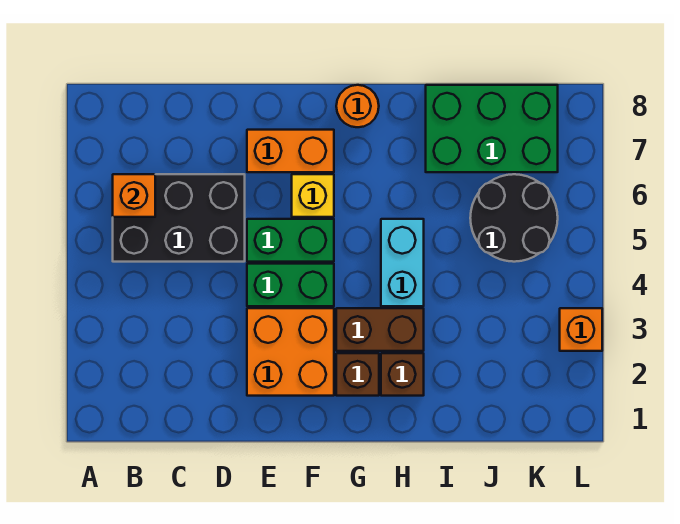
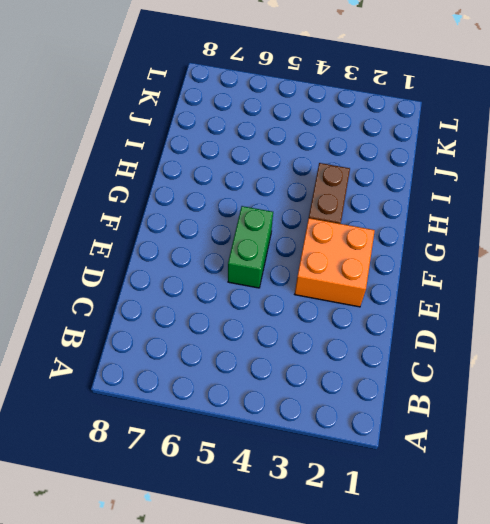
none -> black 2x3 brick [113,174,245,262]
none -> green 1x2 brick [247,264,334,306]
none -> orange 1x2 brick [247,130,334,172]

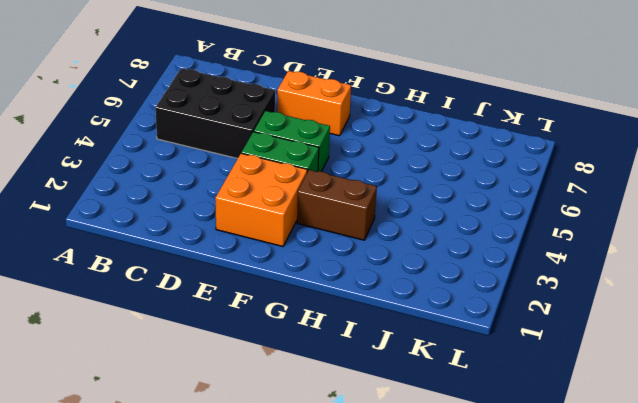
none -> yellow 1x1 brick [292,174,334,217]
none -> brown 1x1 brick [336,353,379,396]
none -> orange 1x1 round brick [336,85,379,127]

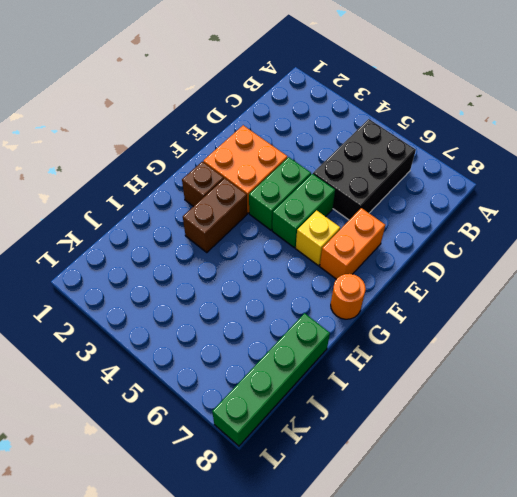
green 1x4 brick [212,313,330,446] -> green 2x3 brick [426,85,558,172]
none -> brown 1x1 brick [381,353,424,396]
none -> cyan 1x2 brick [381,219,424,306]
none -> black 2x2 round brick [470,174,558,262]

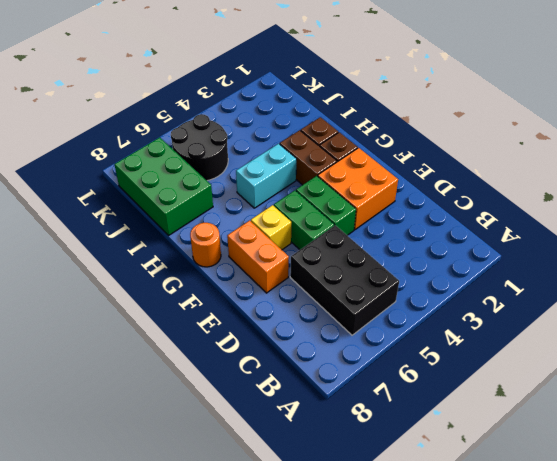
none -> orange 1x1 brick [560,308,602,351]
none -> orange 1x1 brick [113,174,155,217]

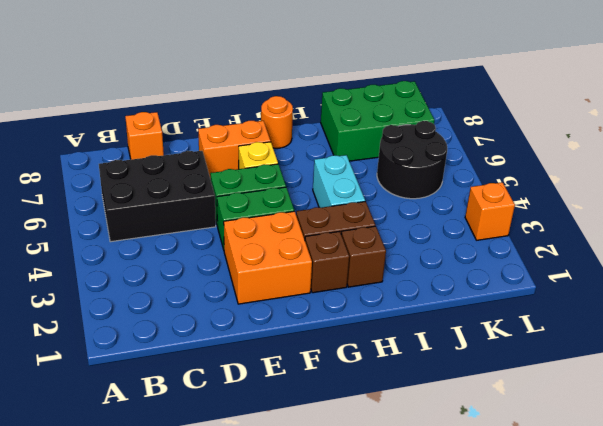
orange 1x1 brick [125,112,164,159] -> orange 1x1 brick moved to [113,174,155,217]

